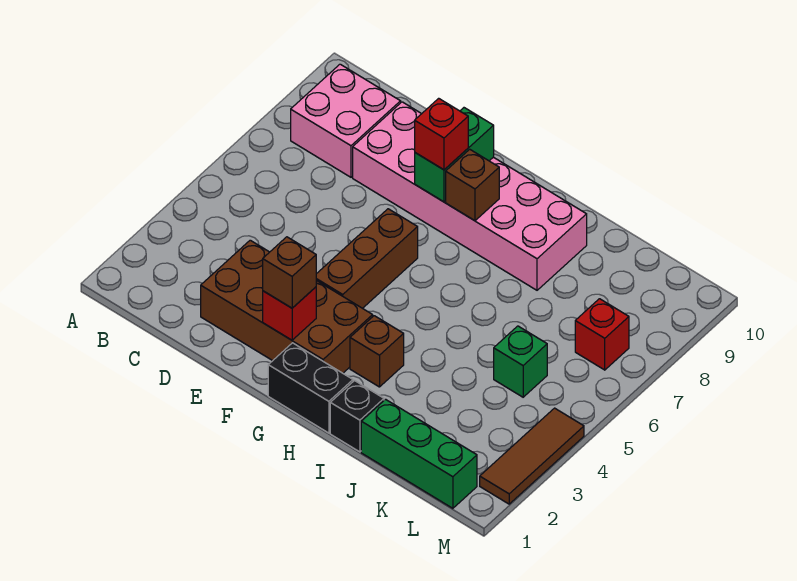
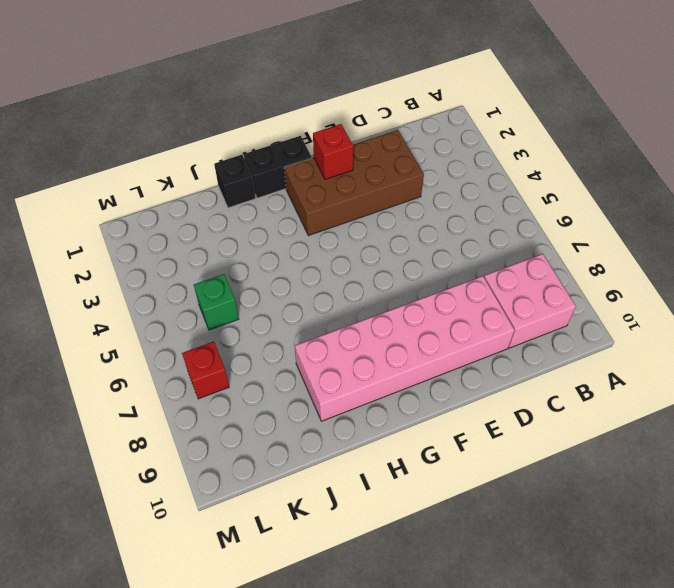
none -> brown 1x3 brick [316,209,418,308]
none -> brown 1x1 brick [350,316,404,387]
none -> green 1x3 brick [361,399,477,508]

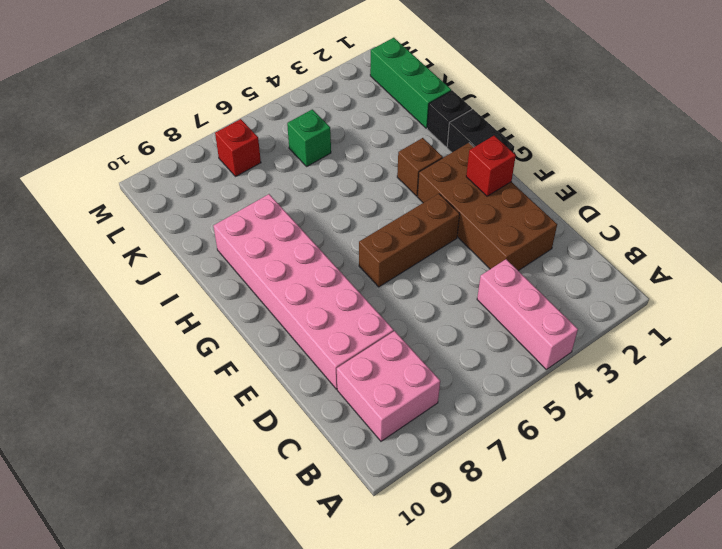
pink 1x3 brick [477,259,578,370] -> none
none -> brown 1x3 tile [480,408,584,504]
none -> green 1x2 brick [415,108,494,202]
none -> brown 1x1 brick [446,149,499,221]

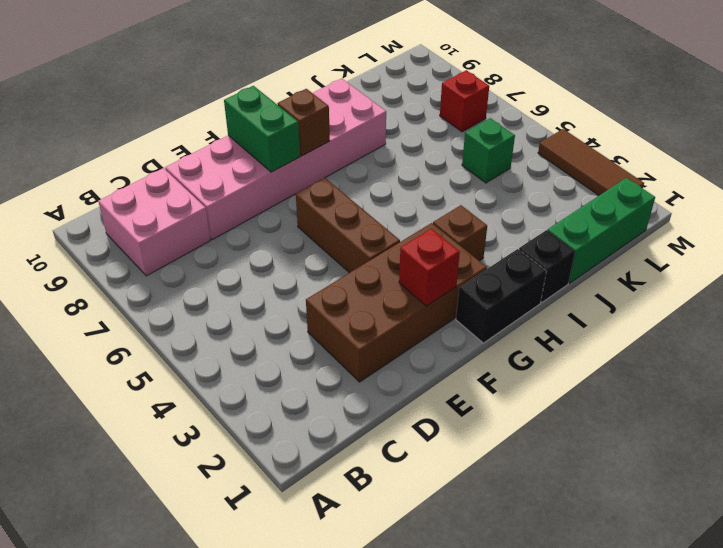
none -> brown 1x1 brick [263,237,316,308]
none -> red 1x1 brick [415,98,468,170]

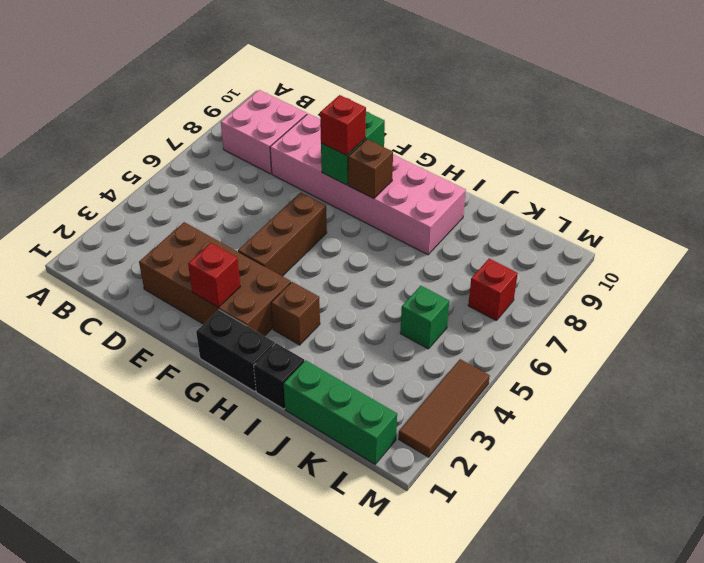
none -> brown 1x1 brick [263,237,316,308]

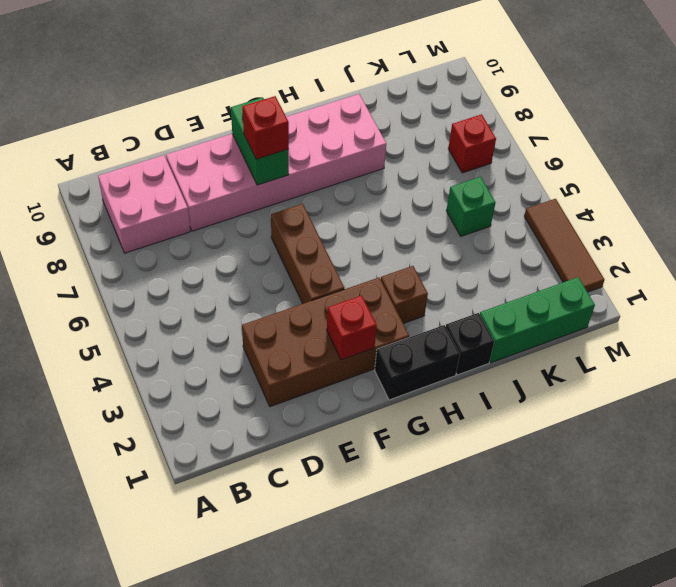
none -> brown 1x1 brick [446,149,499,221]
none -> brown 1x1 brick [263,237,316,308]

